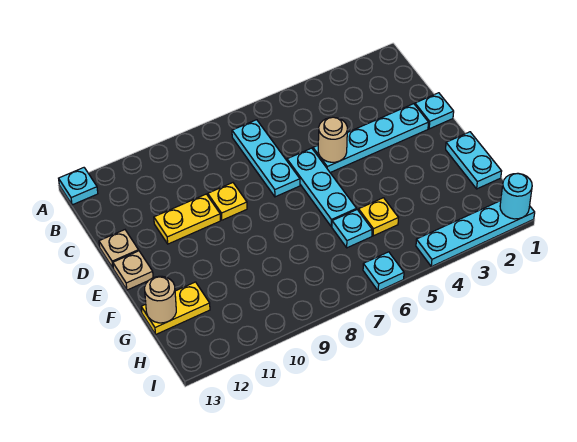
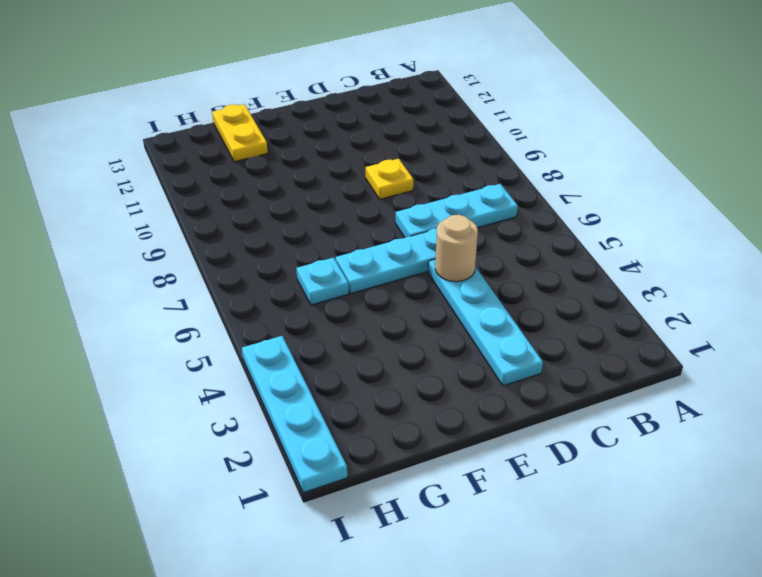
none -> cyan 1x1 plate [59,168,98,205]
none -> cyan 1x1 plate [415,93,454,129]
none -> yellow 1x2 plate [154,194,220,244]

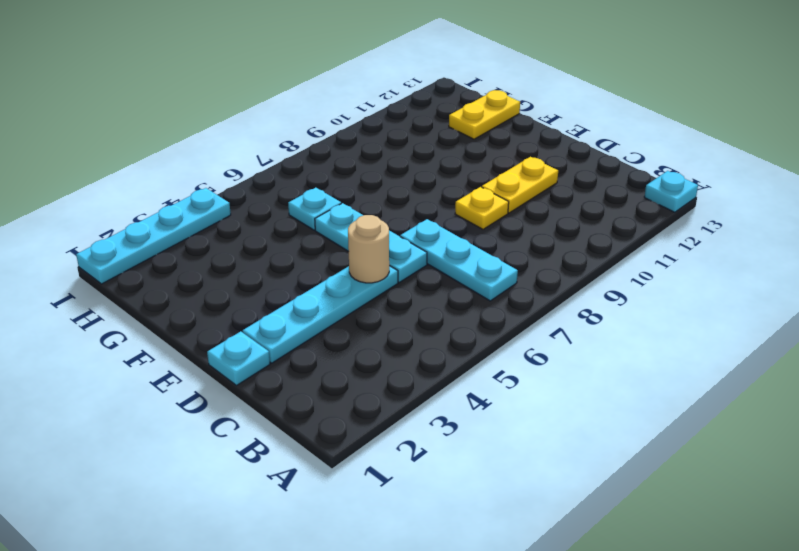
none -> tan 1x1 plate [99,230,139,268]
none -> tan 1x1 plate [113,251,153,290]
none -> cyan 1x2 plate [446,132,502,189]

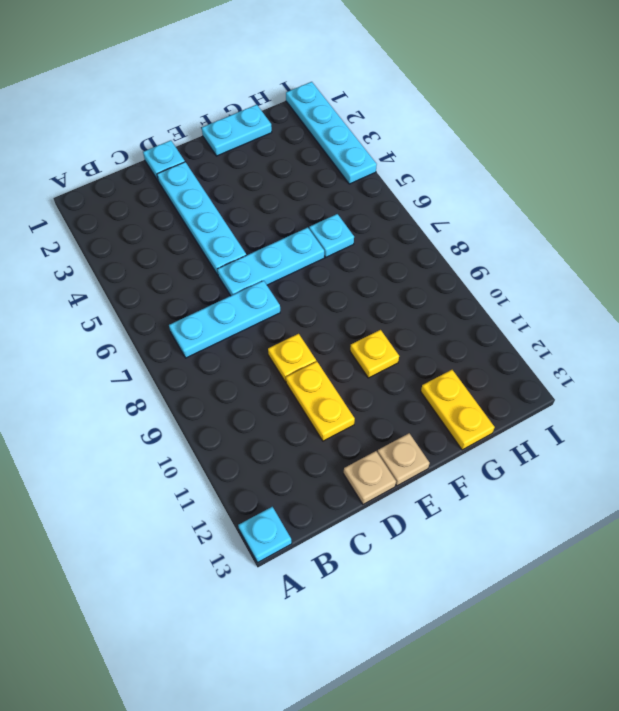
yellow 1x1 plate [350,330,399,378] -> yellow 1x1 plate moved to [359,198,398,236]
none -> cyan 1x1 plate [363,252,404,291]
none -> tan 1x1 round brick [318,117,347,162]
none -> tan 1x1 round brick [145,276,176,323]

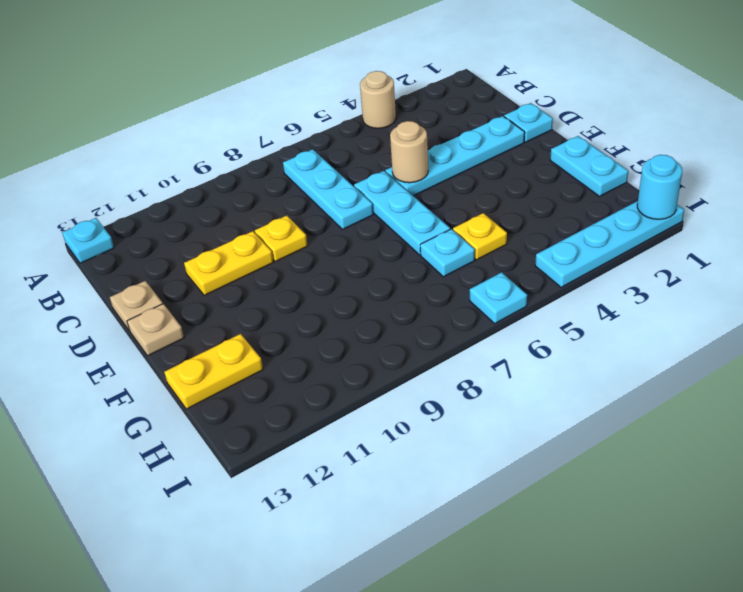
tan 1x1 round brick [360,71,396,128] -> tan 1x1 round brick moved to [145,276,176,323]

